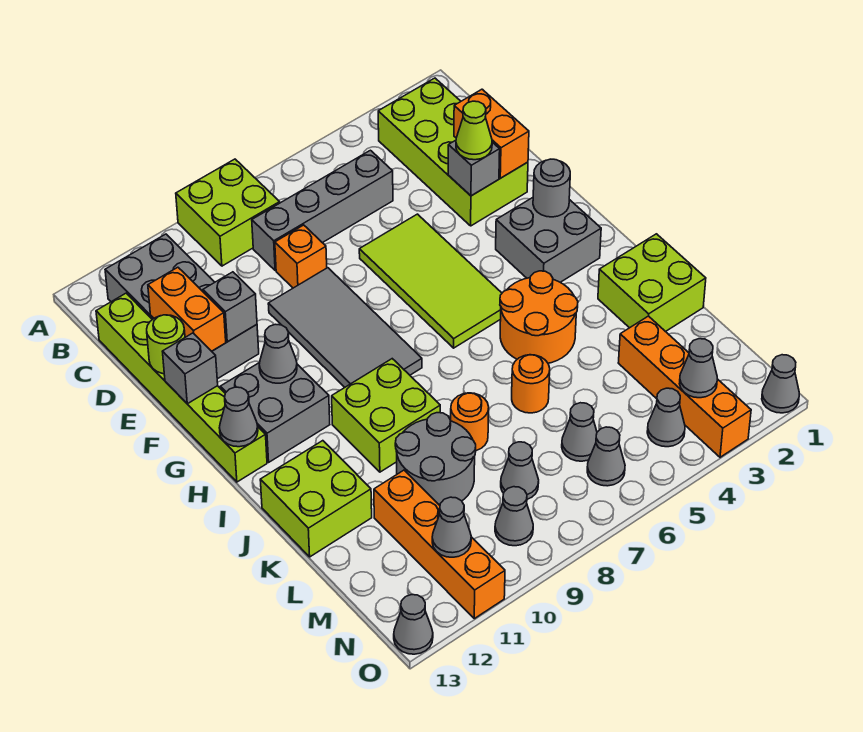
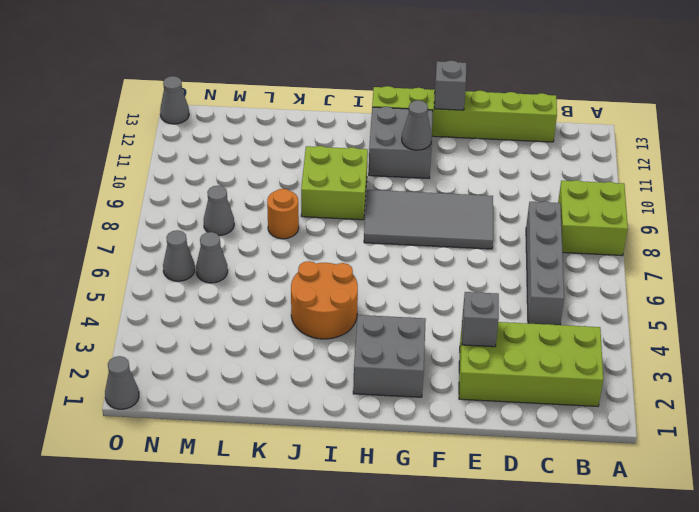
none -> grey 2x4 brick [105,234,259,379]
none -> orange 1x1 brick [275,225,327,288]
none -> lime 2x4 tile [359,214,502,348]
none -> lime 2x2 brick [598,234,706,332]

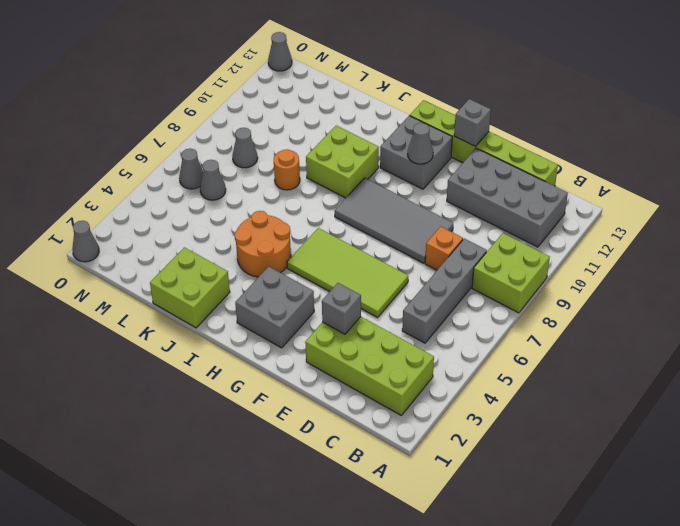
none -> lime 2x2 brick [260,441,372,557]
none -> orange 1x1 round brick [512,355,550,413]
none -> grey 2x2 round brick [395,413,476,505]
none -> orange 1x4 brick [618,316,751,457]

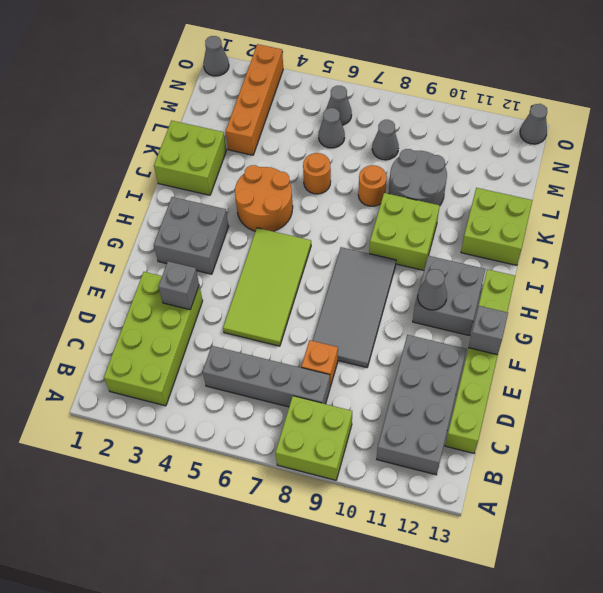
none -> orange 1x4 brick [374,470,505,619]
none -> grey 1x1 cone [647,388,685,447]
none -> grey 1x1 cone [495,487,533,546]
none -> orange 1x2 brick [454,89,529,178]

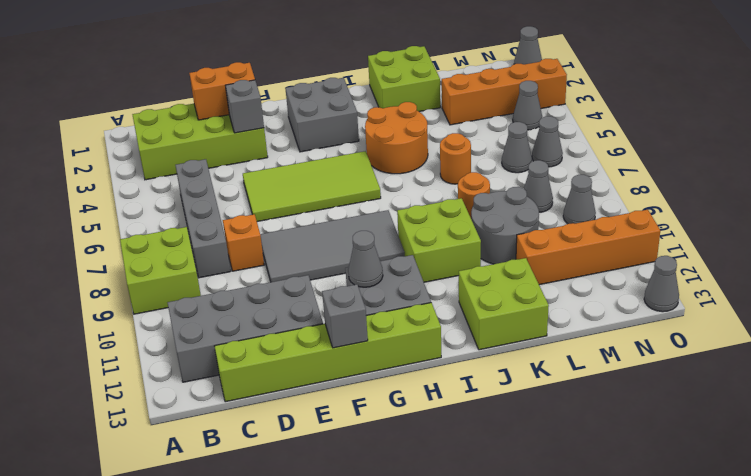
none -> orange 1x2 brick [148,267,226,351]
none -> grey 1x1 brick [203,272,257,342]
none -> lime 1x1 round brick [147,315,185,374]
none -> grey 1x1 round brick [533,159,570,217]

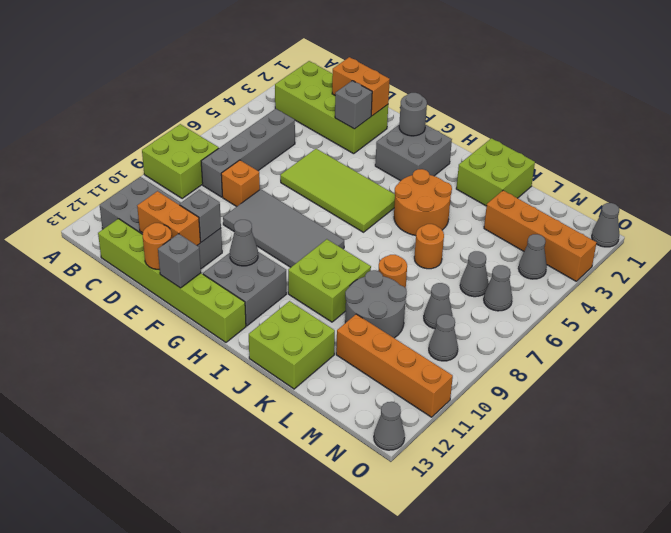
orange 1x1 round brick [143,223,172,269] -> lime 1x1 round brick [147,315,185,374]
none -> grey 1x1 cone [219,387,258,447]
none -> grey 1x1 cone [679,339,717,398]
none -> grey 1x1 cone [432,497,471,557]
none -> lime 1x1 cone [456,101,492,160]

